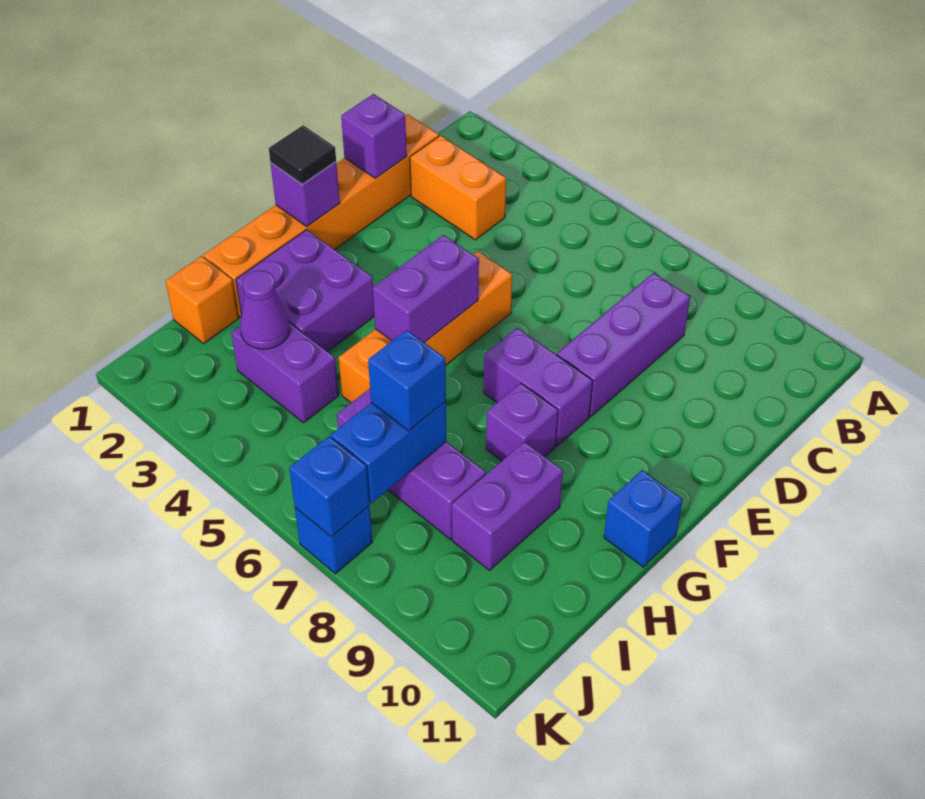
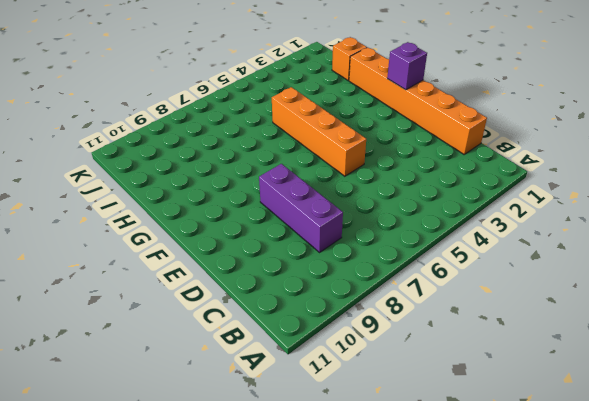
none -> orange 1x2 brick [410,136,506,240]
none -> purple 1x2 brick [484,328,592,446]
none -> purple 2x2 brick [236,230,374,352]

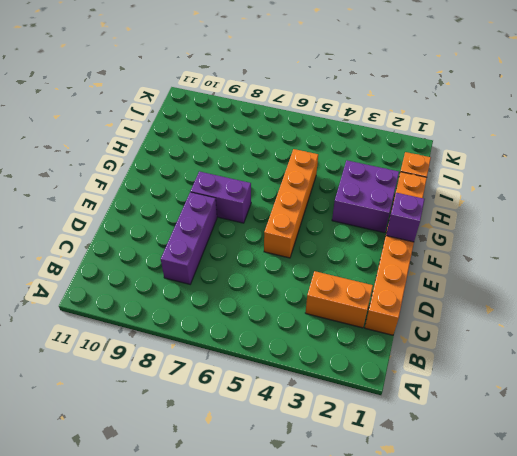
none -> purple 1x1 brick [486,383,558,461]
none -> blue 1x1 brick [604,470,683,567]
none -> purple 1x2 brick [452,442,563,570]

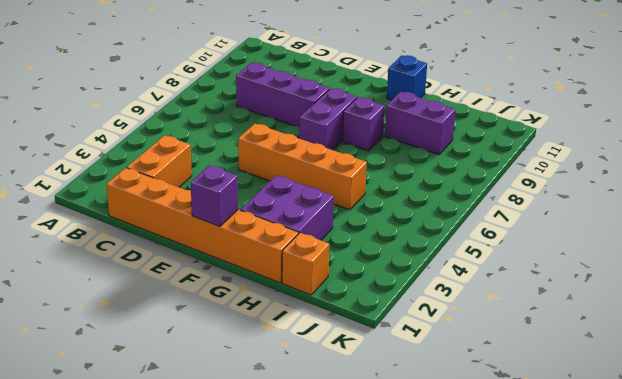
none -> purple 1x2 brick [231,323,339,423]
none -> purple 1x3 brick [337,389,486,539]
none -> blue 1x1 brick [295,506,372,574]

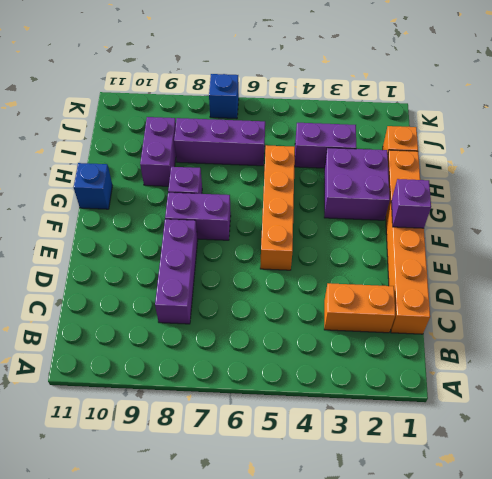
none -> purple 1x1 brick [341,94,407,178]
none -> purple 1x2 brick [373,235,479,343]
none -> purple 1x1 cone [240,271,290,349]

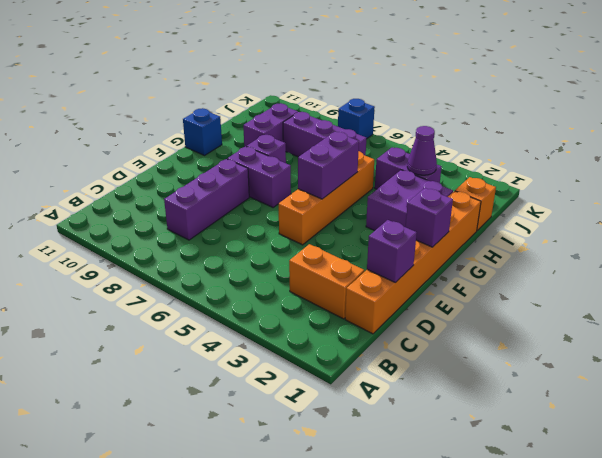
none -> blue 1x2 brick [331,401,446,503]
none -> blue 1x1 brick [289,436,369,537]
none -> black 1x1 tile [269,125,336,184]

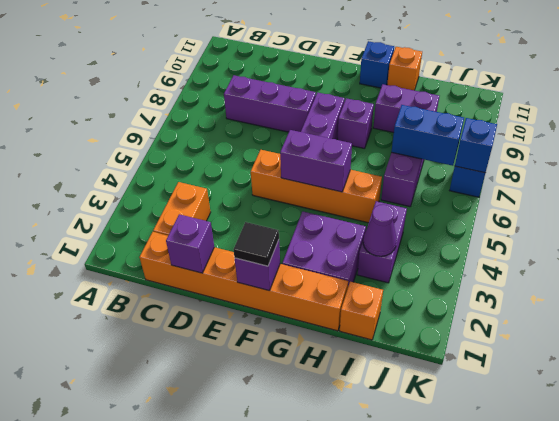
orange 1x1 brick [387,47,422,90] -> none
none -> blue 1x1 brick [368,330,446,431]

